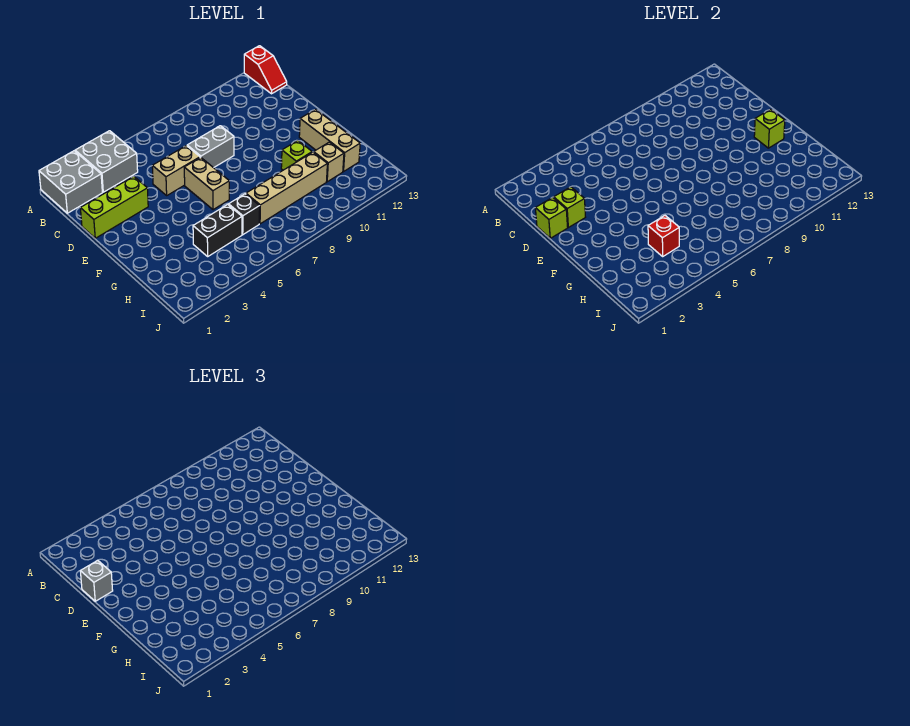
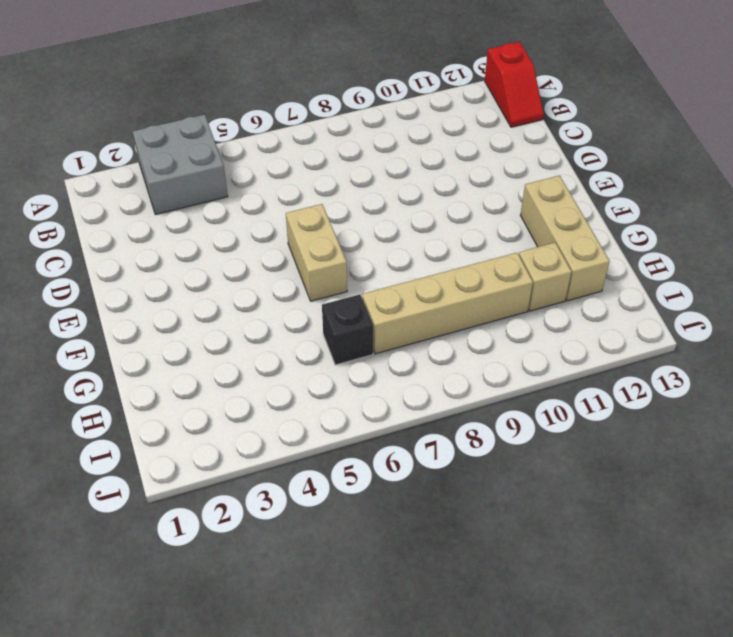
none -> grey 2x2 brick [39,151,102,213]
none -> lime 1x3 brick [80,176,148,238]
none -> tan 1x2 brick [152,146,200,195]

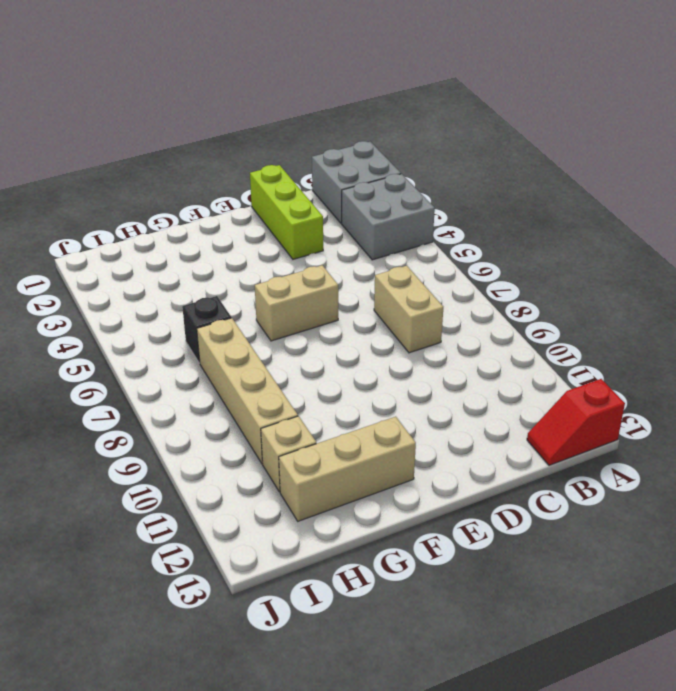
tan 1x2 brick [374,266,443,353] -> tan 1x2 brick moved to [152,146,200,195]
none -> grey 1x2 brick [187,126,234,168]
none -> lime 1x1 brick [281,140,312,170]
none -> black 1x2 brick [193,204,242,256]

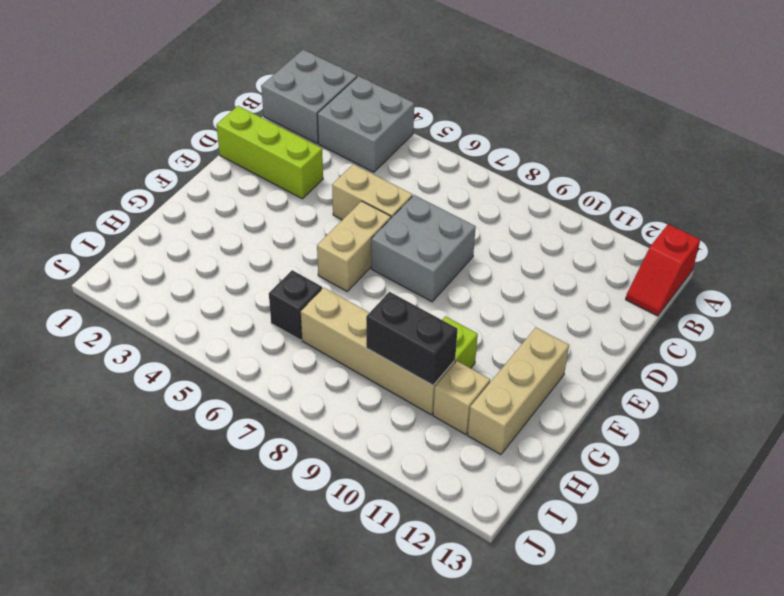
grey 2x2 brick [371,195,476,302] -> grey 1x2 brick [187,126,234,168]
black 1x2 brick [366,292,458,385] -> black 1x2 brick moved to [193,204,242,256]
none -> lime 1x1 brick [535,197,568,238]
none -> lime 1x1 brick [554,187,585,227]
none -> lime 1x1 brick [754,109,785,148]

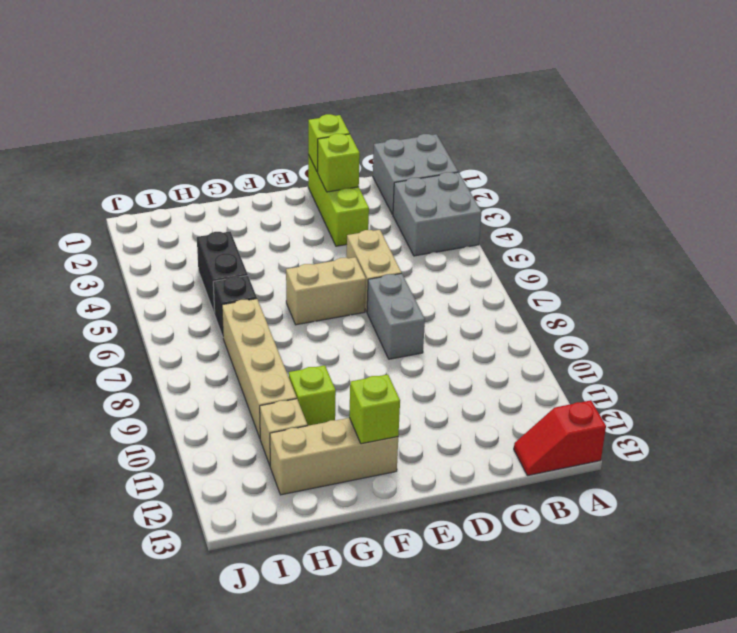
none -> red 1x1 brick [648,216,679,256]
none -> grey 1x1 brick [80,560,113,601]

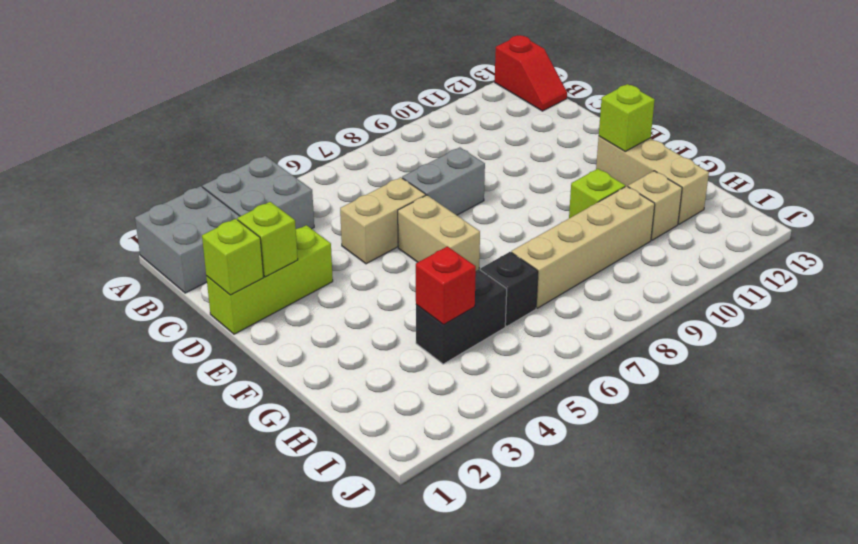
none -> grey 1x1 brick [80,560,113,601]

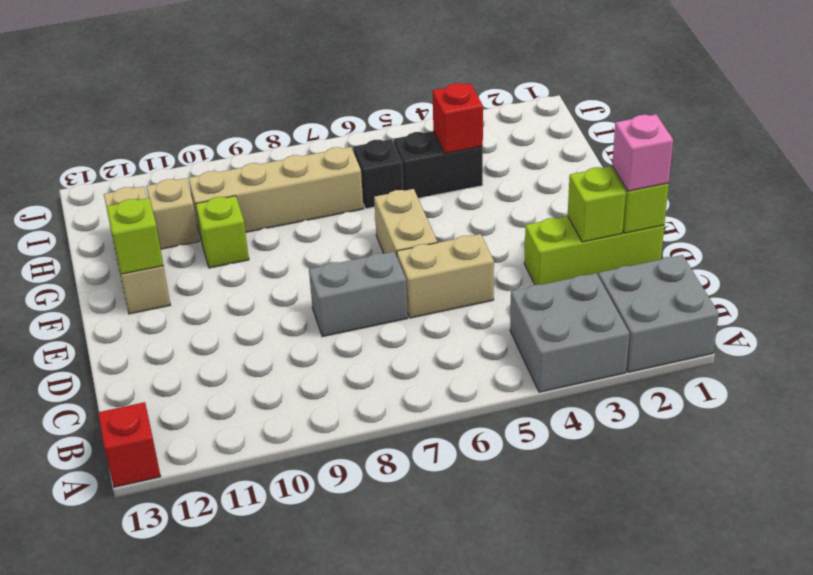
pink 1x1 brick [612,114,673,191] -> grey 1x1 brick [80,560,113,601]

